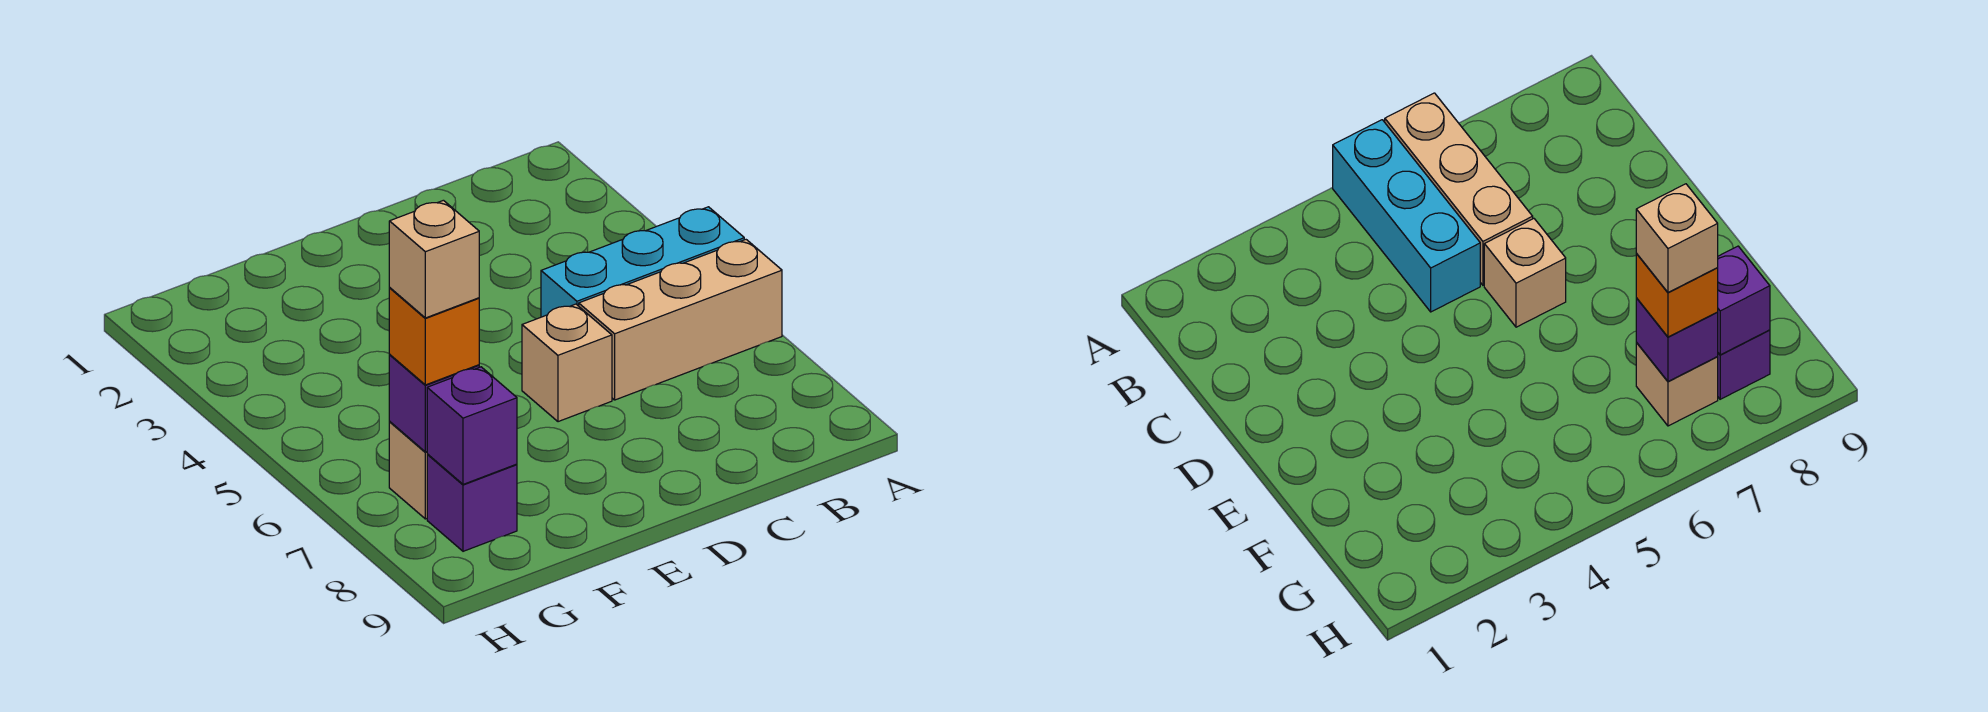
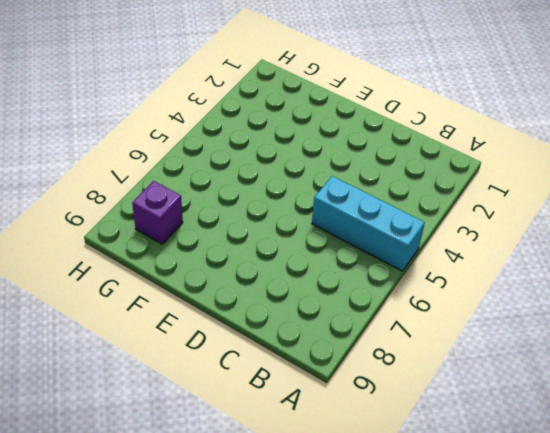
none -> tan 1x3 brick [579,240,782,400]
none -> tan 1x1 brick [522,304,612,422]

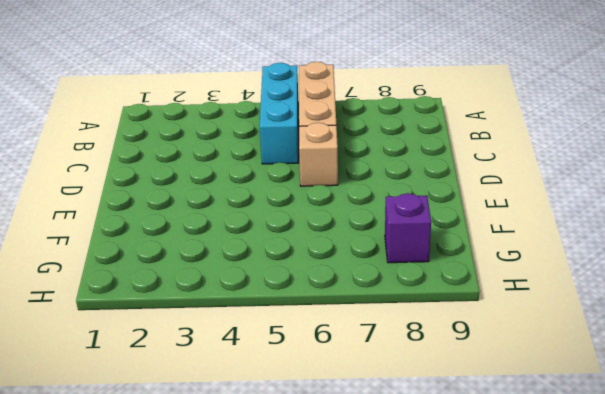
none -> tan 1x1 brick [389,422,428,519]
none -> purple 1x1 brick [389,355,479,452]

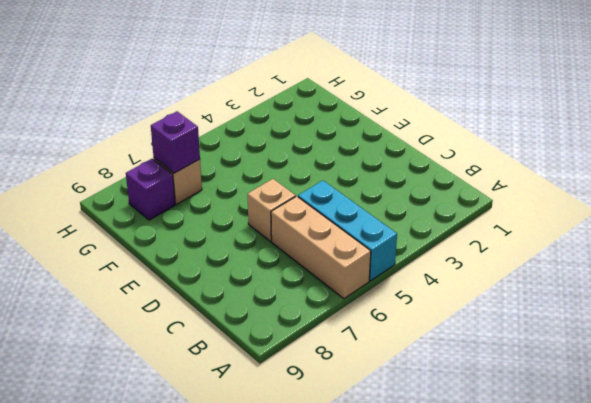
none -> purple 1x1 brick [427,367,517,484]
none -> orange 1x1 brick [389,288,479,385]

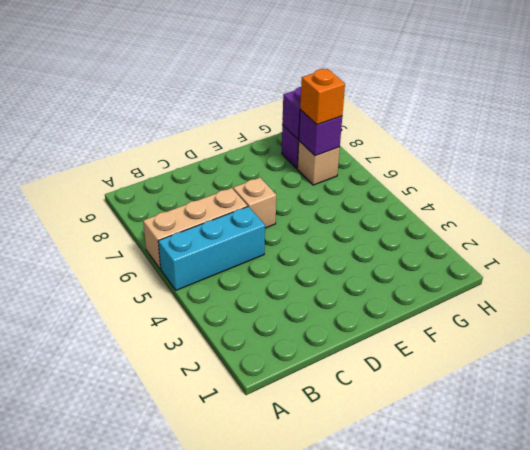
none -> tan 1x1 brick [389,200,479,318]

